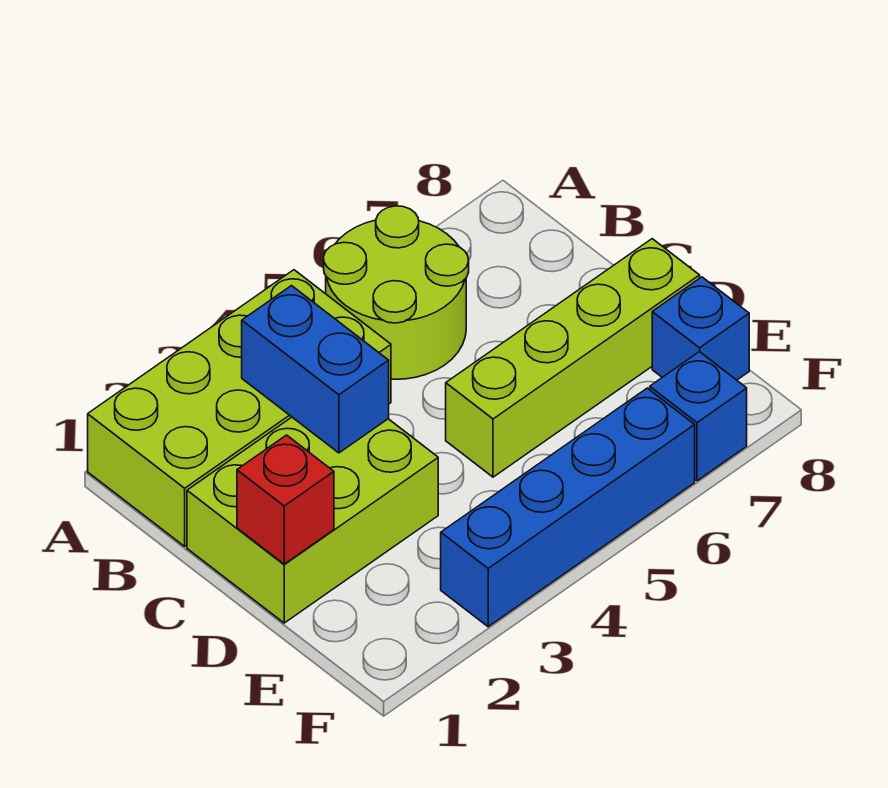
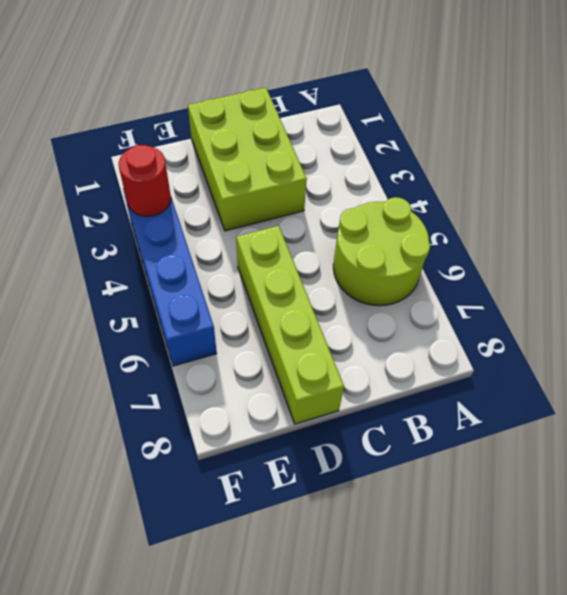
red 1x1 round brick [119,145,171,216] -> none
none -> lime 2x4 brick [88,270,391,546]
none -> blue 1x1 brick [652,277,749,380]

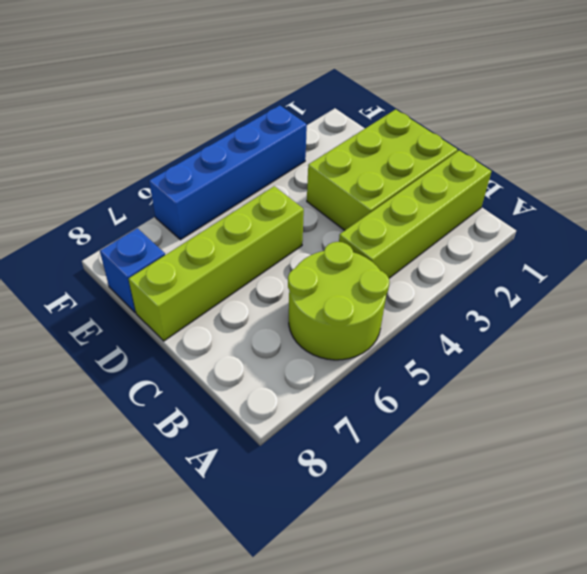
lime 1x4 brick [339,150,491,278] -> lime 2x4 brick [88,270,391,546]
none -> blue 1x1 brick [650,352,747,481]
none -> blue 1x2 brick [242,286,389,453]

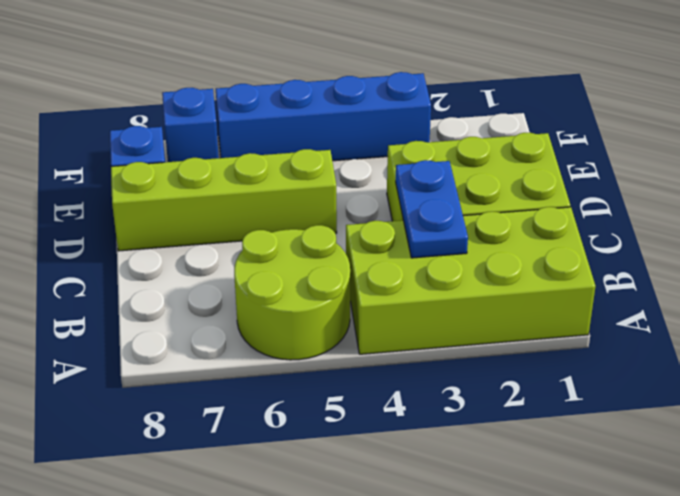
blue 1x2 plate [396,160,468,258] -> blue 1x2 brick [242,286,389,453]
none -> red 1x1 brick [237,435,334,564]

